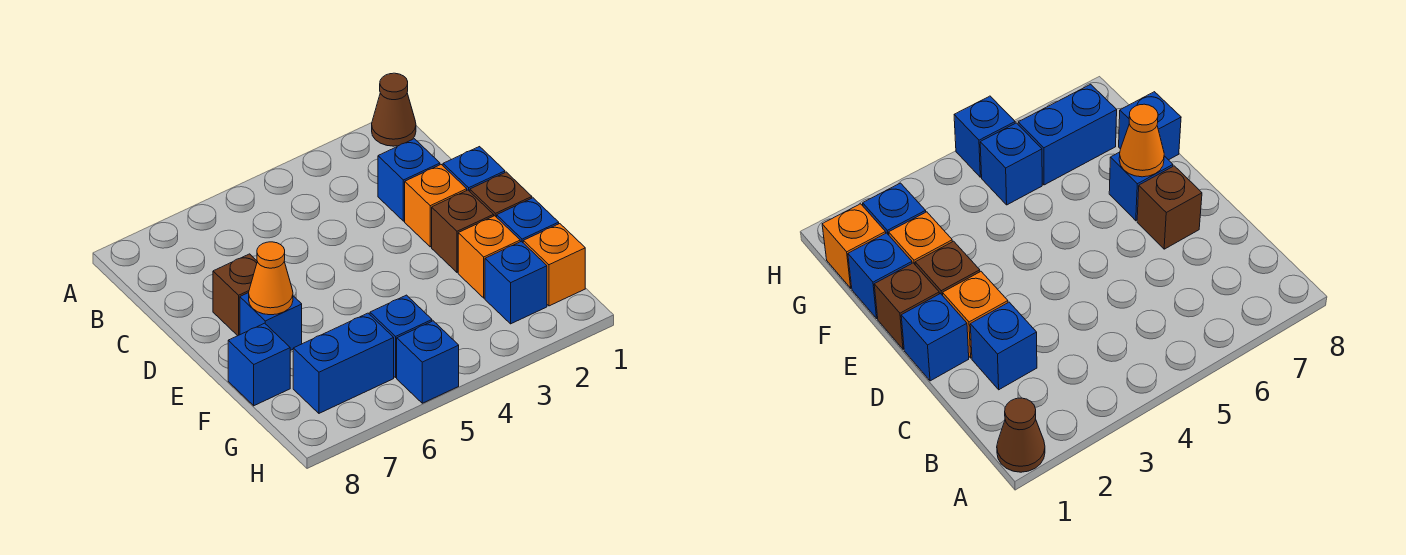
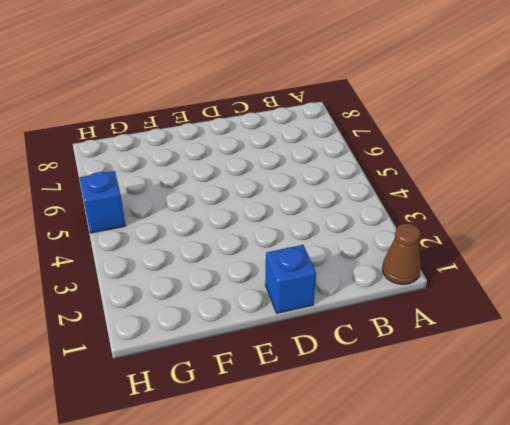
none -> blue 1x1 brick [378,139,440,221]
none -> orange 1x1 brick [405,165,467,247]
none -> brown 1x1 brick [213,254,257,336]

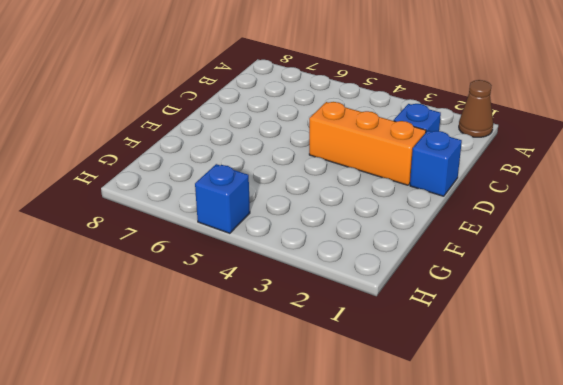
orange 1x3 brick [309,102,426,185] -> orange 1x1 brick [405,165,467,247]
none -> brown 1x1 brick [213,254,257,336]
none -> brown 1x1 brick [470,172,532,217]
none -> brown 1x1 brick [432,190,494,272]

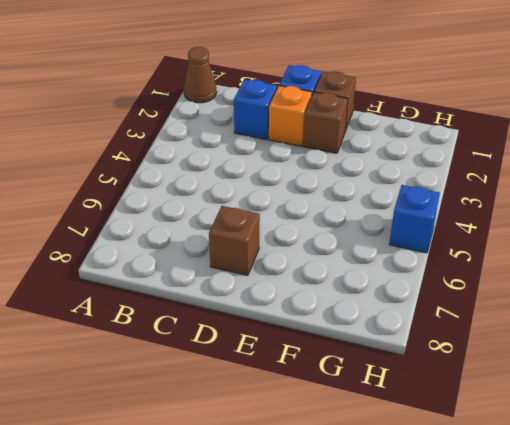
none -> blue 1x1 brick [240,293,302,351]
none -> blue 1x1 brick [497,198,559,242]
none -> orange 1x1 brick [458,216,520,298]

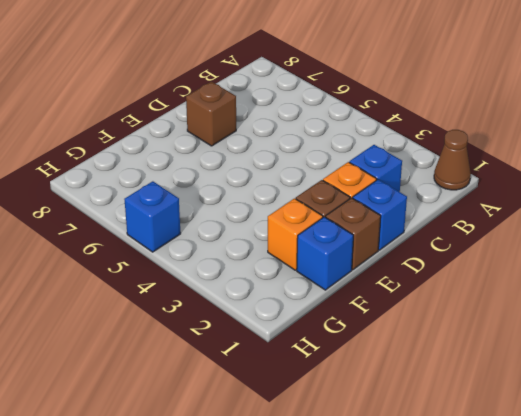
none -> blue 1x1 brick [240,293,302,351]
none -> blue 1x1 brick [228,323,290,406]
none -> orange 1x1 brick [523,224,585,306]

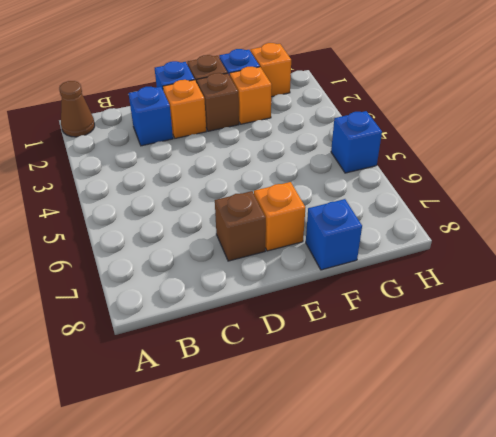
orange 1x1 brick [254,182,305,251] -> blue 1x1 brick [240,293,302,351]
none -> blue 1x1 brick [485,241,547,324]
none -> blue 1x1 brick [370,295,432,377]
none -> blue 1x2 brick [293,313,394,413]

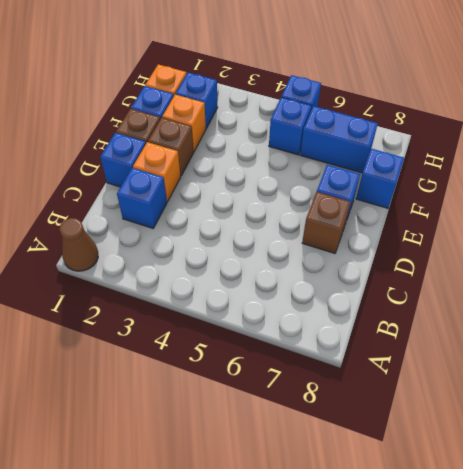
none -> orange 1x1 cone [249,242,293,315]

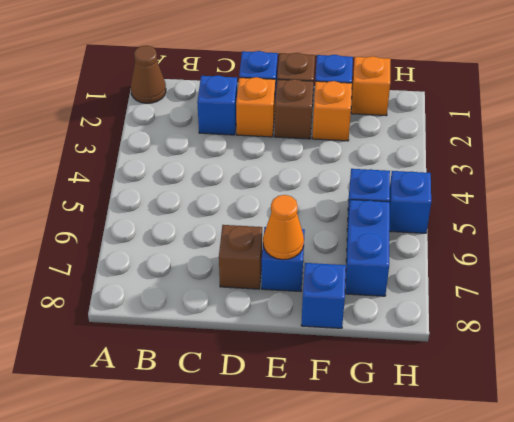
none -> blue 1x1 brick [485,241,547,324]

